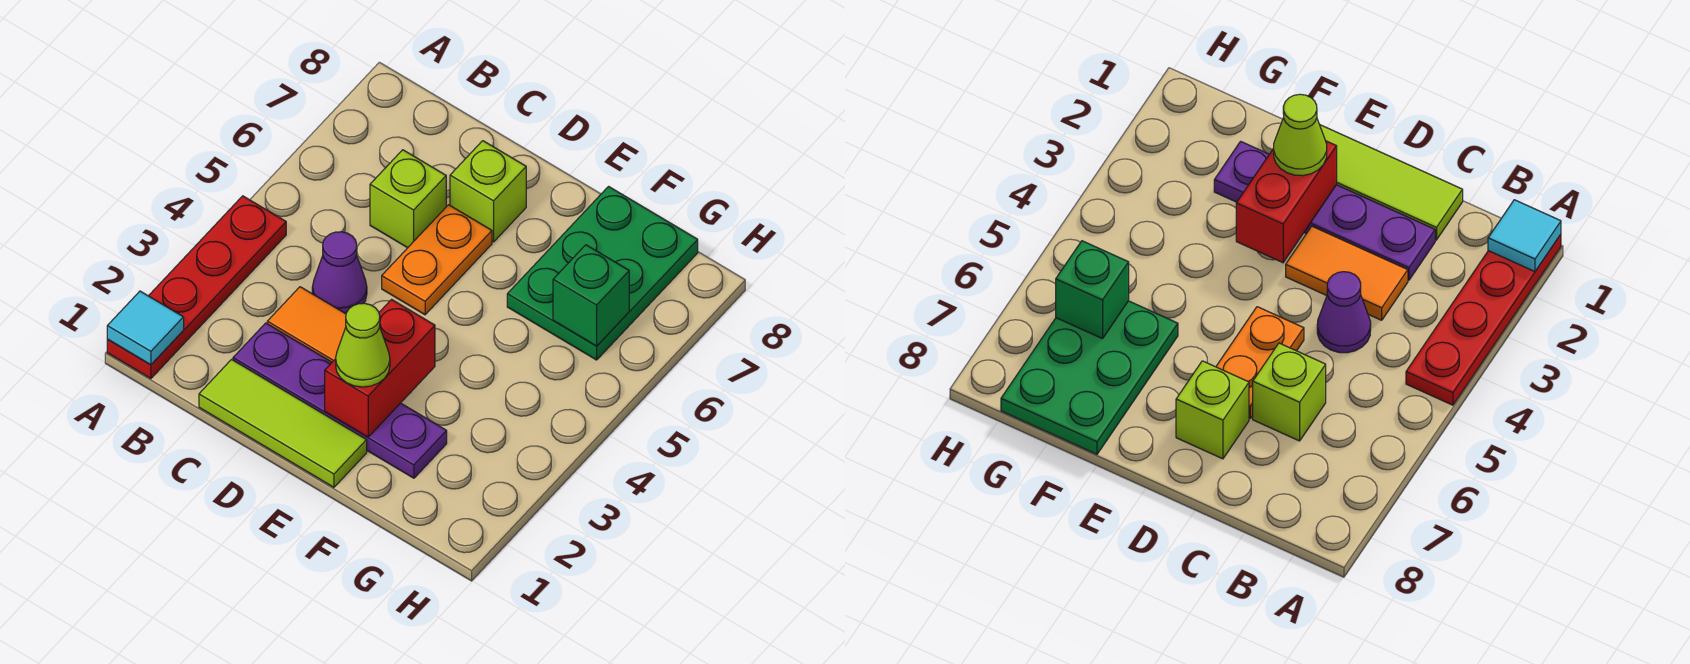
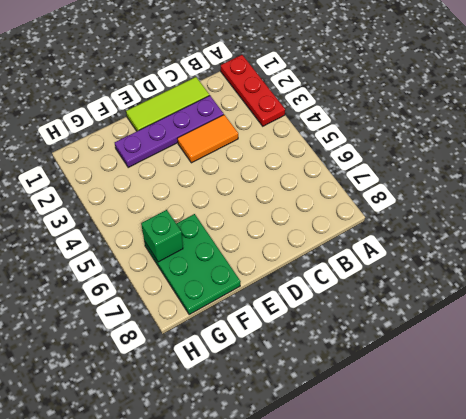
red 1x3 plate [221,55,285,126] -> red 1x4 plate [107,196,286,379]
none -> purple 1x1 cone [312,232,367,314]
none -> lime 1x1 brick [370,150,446,248]
none -> orange 1x2 plate [382,205,492,315]

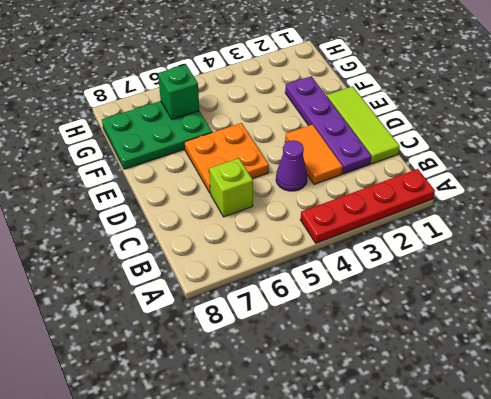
orange 2x2 plate [184,123,269,193] -> orange 1x2 plate [382,205,492,315]
none -> lime 1x1 brick [450,141,526,242]
none -> cyan 1x1 tile [107,291,184,365]
none -> red 1x2 brick [325,300,435,437]

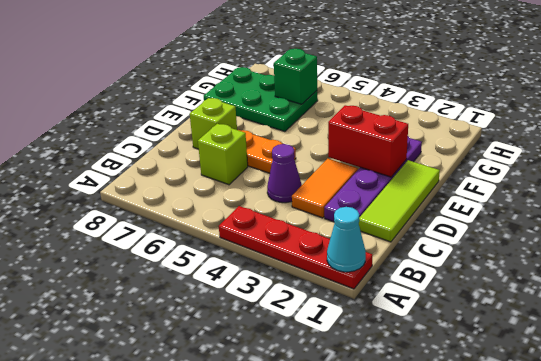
cyan 1x1 cone [327,207,366,272] -> cyan 1x1 tile [107,291,184,365]
none -> lime 1x1 cone [336,303,390,387]

